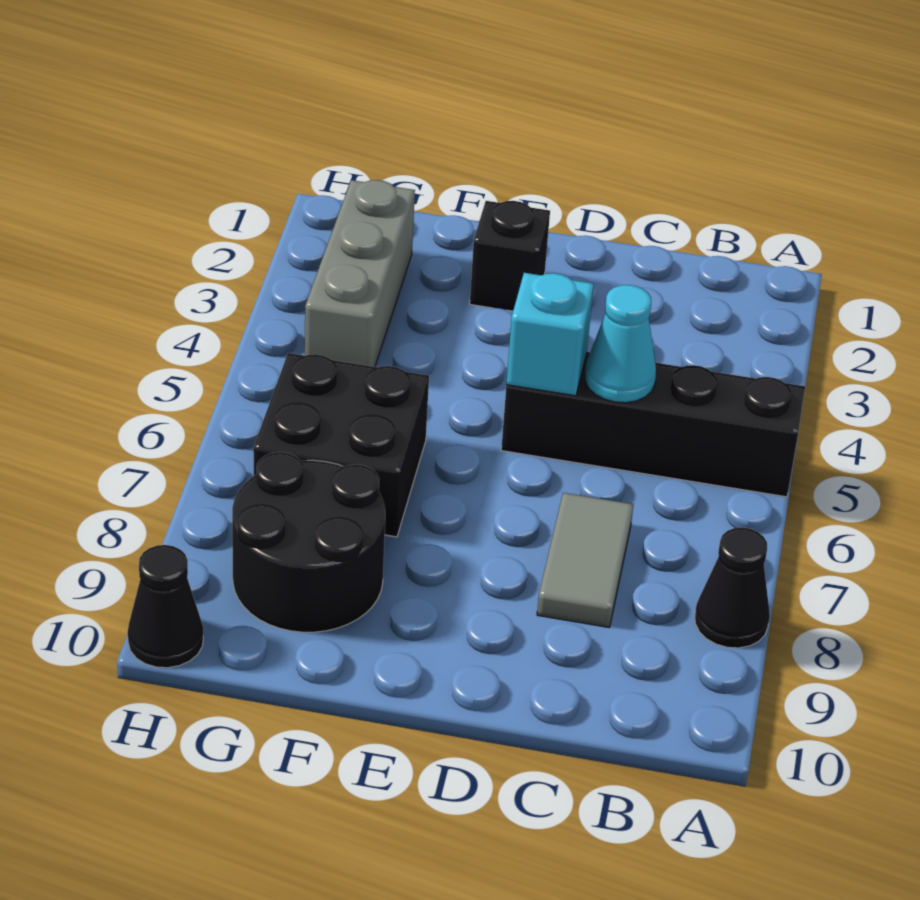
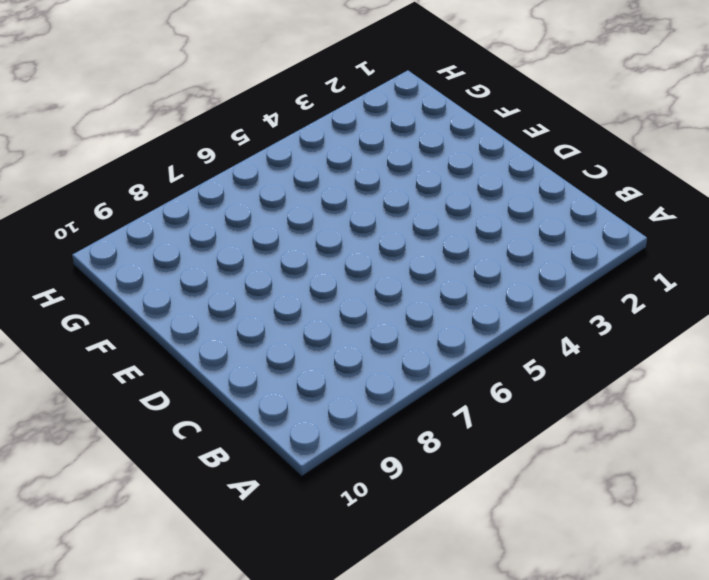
none -> black 1x4 brick [501,352,805,497]
none -> black 1x1 cone [695,527,770,648]

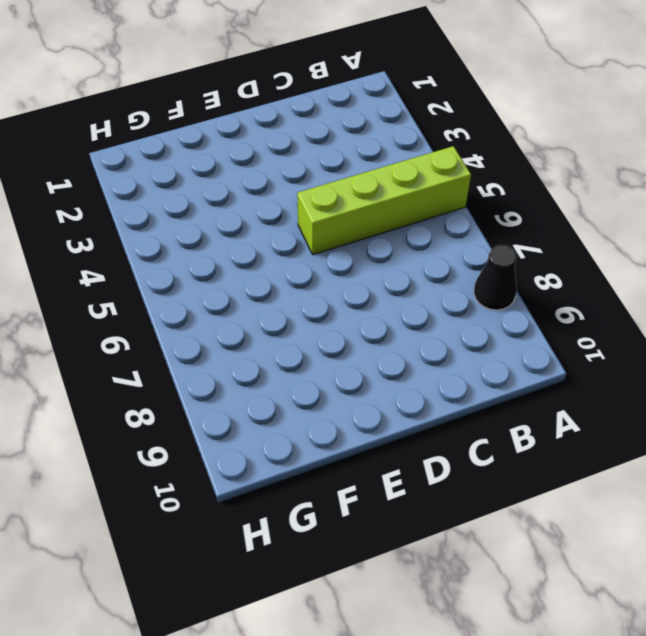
lime 1x4 brick [297,146,471,255] -> black 1x4 brick [501,352,805,497]
none -> grey 1x2 tile [537,493,633,627]
none -> black 1x1 brick [470,201,550,311]

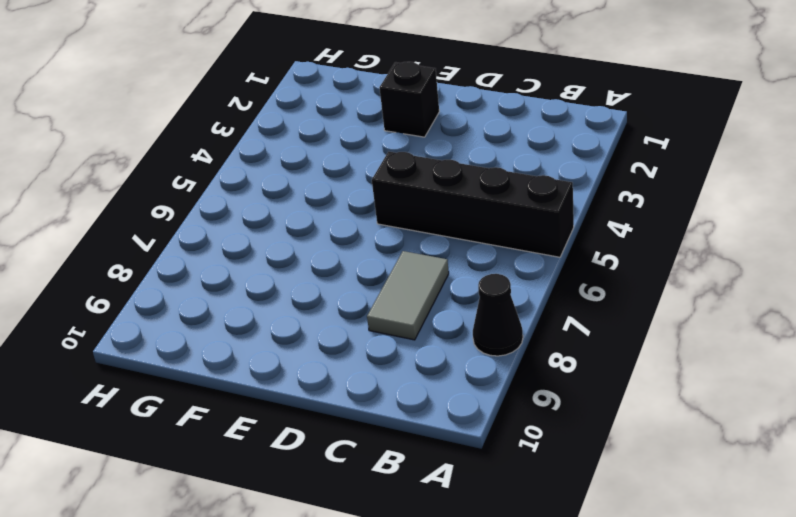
none -> black 2x2 brick [253,353,429,537]
none -> black 2x2 round brick [232,452,385,632]

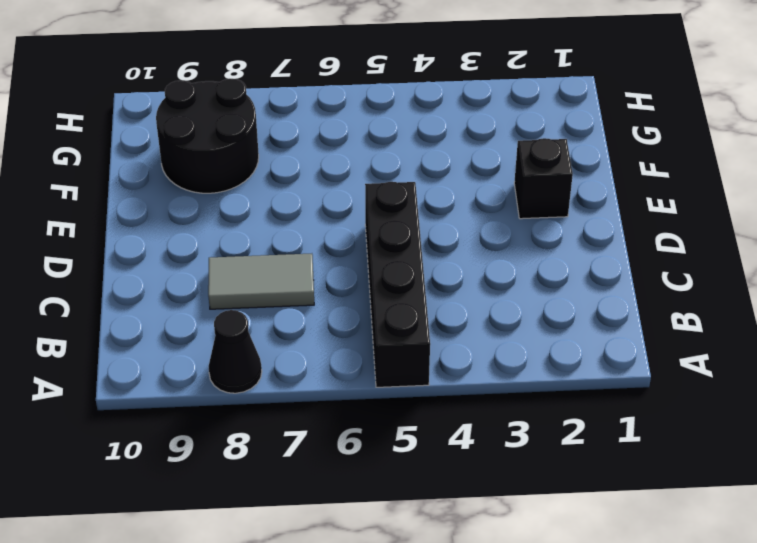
none -> black 2x2 brick [253,353,429,537]
none -> grey 1x3 brick [305,180,415,367]

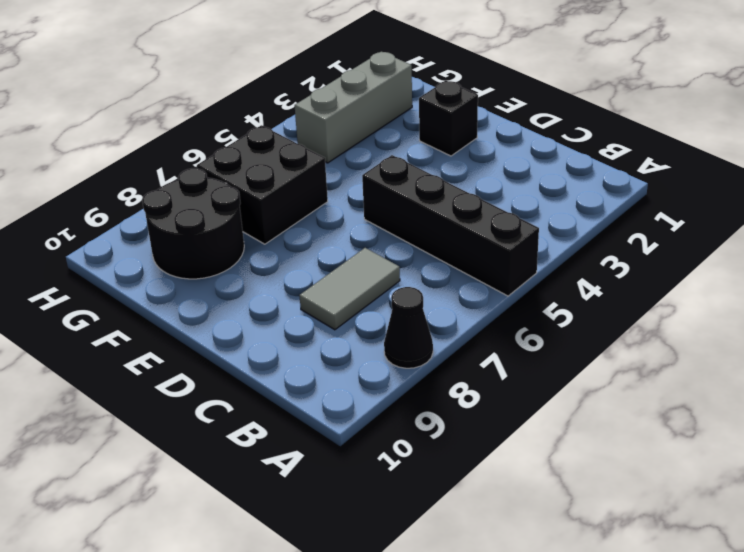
none -> black 1x1 cone [128,545,203,668]
none -> cyan 1x1 cone [585,285,656,403]

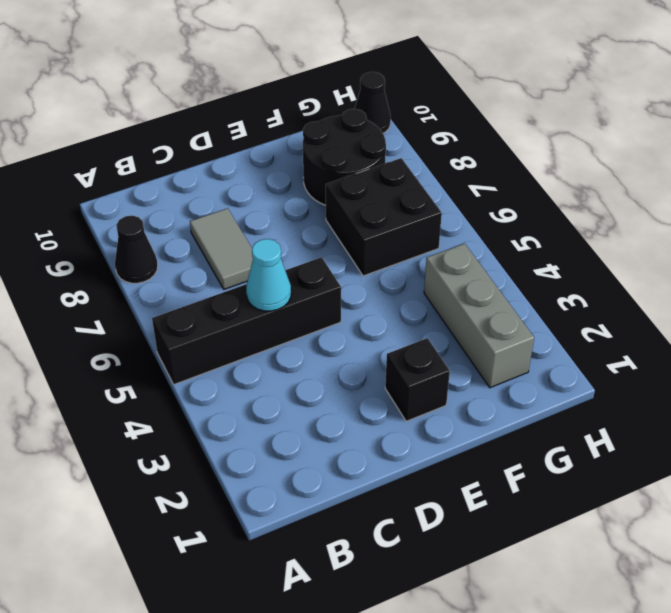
none -> cyan 1x1 brick [506,273,594,396]

